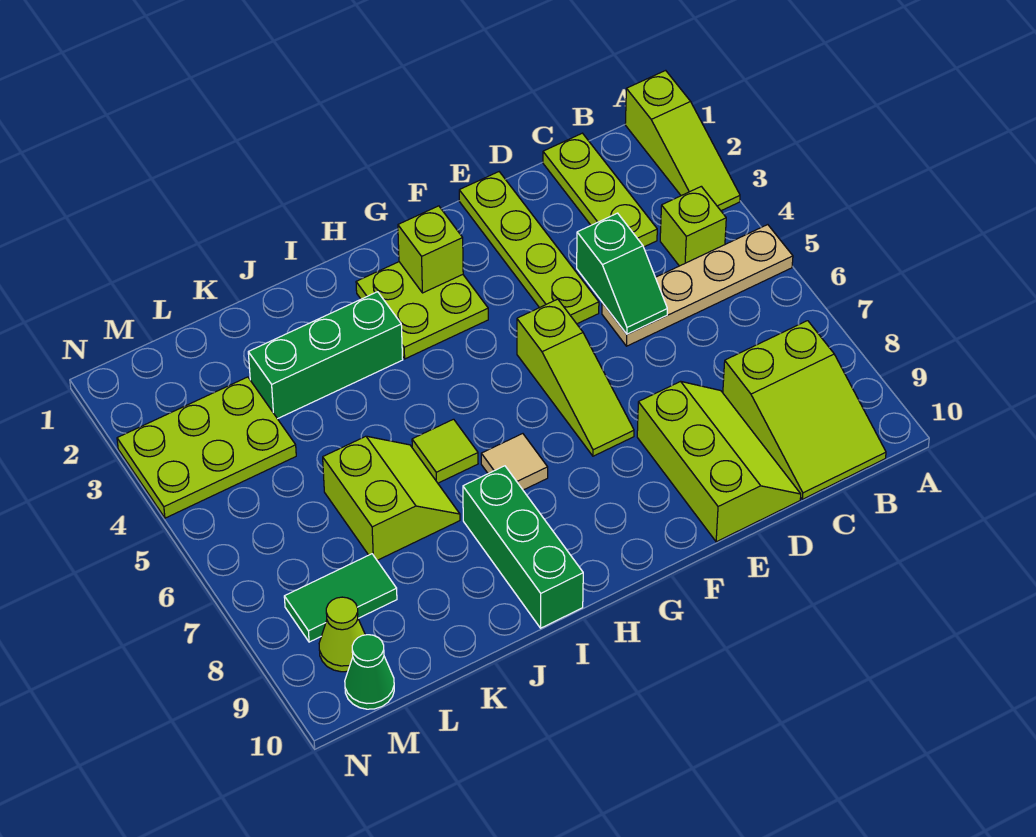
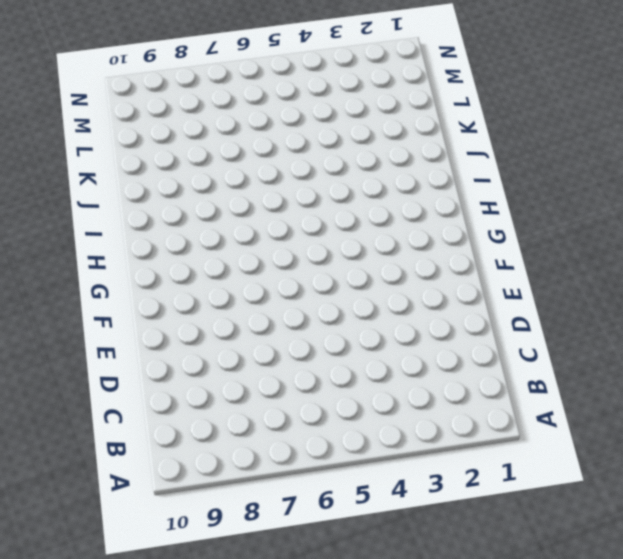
none -> lime 1x3 slope [625,70,740,211]
none -> tan 1x4 plate [602,225,793,346]
none -> lime 1x1 brick [660,186,726,266]

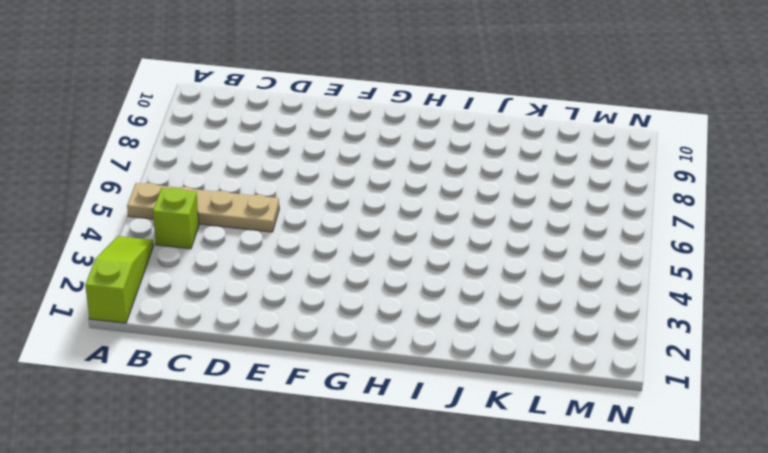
none -> lime 2x3 slope [723,321,886,499]
none -> lime 1x3 plate [543,133,657,247]
none -> lime 2x3 slope [637,381,801,542]

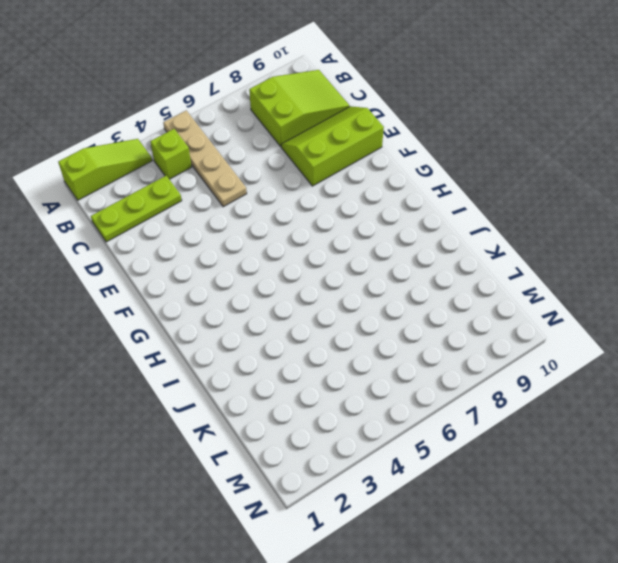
none -> lime 1x4 plate [459,172,599,324]
none -> lime 1x3 slope [517,299,634,456]
none -> lime 2x2 plate [356,262,488,359]

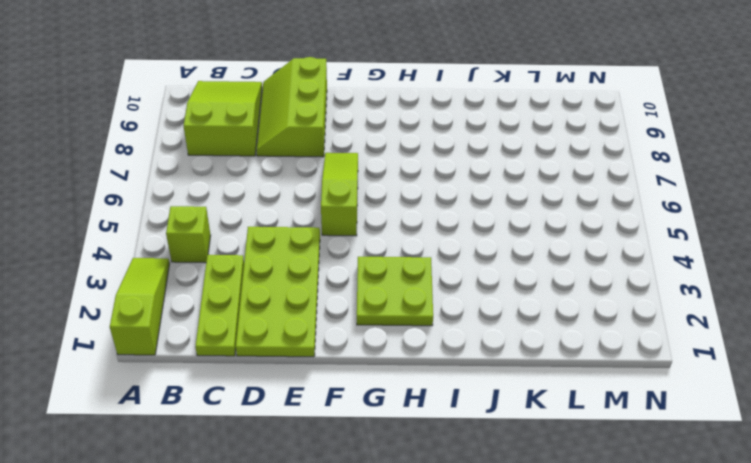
lime 2x4 plate [236,227,320,357] -> lime 1x4 plate [459,172,599,324]
none -> tan 1x4 plate [602,225,793,346]
none -> tan 1x1 tile [481,434,548,490]
none -> green 1x3 brick [248,292,403,419]

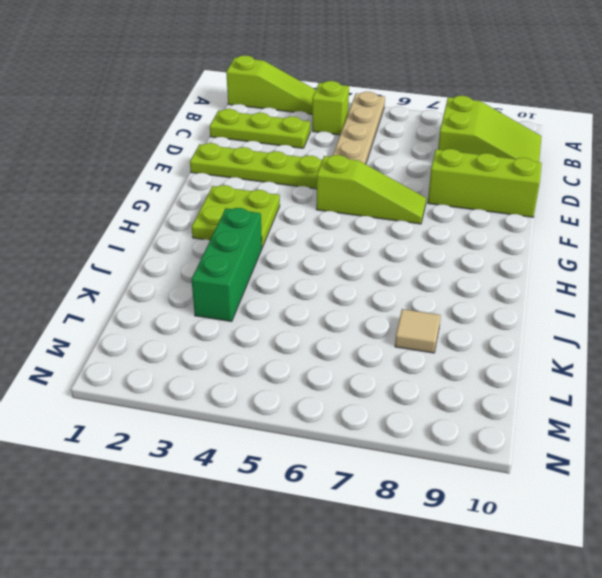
tan 1x1 tile [395,309,441,353] -> tan 1x1 tile moved to [481,434,548,490]
none -> lime 1x1 tile [412,419,478,483]
none -> green 1x3 brick [463,466,583,628]
none -> lime 2x2 slope [323,436,460,560]

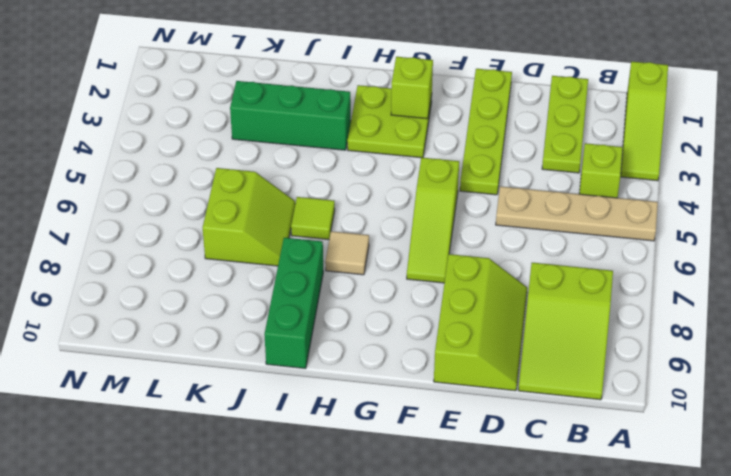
none -> lime 2x3 plate [117,377,296,518]
none -> green 1x2 tile [284,554,397,642]
none -> lime 1x1 cone [319,597,365,672]

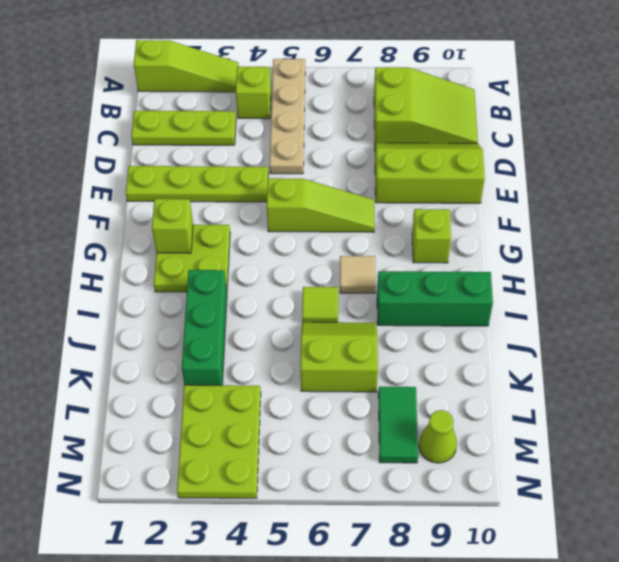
lime 1x1 brick [412,209,451,263] -> none
none -> green 1x1 cone [345,635,394,709]
none -> green 1x2 slope [577,213,667,334]

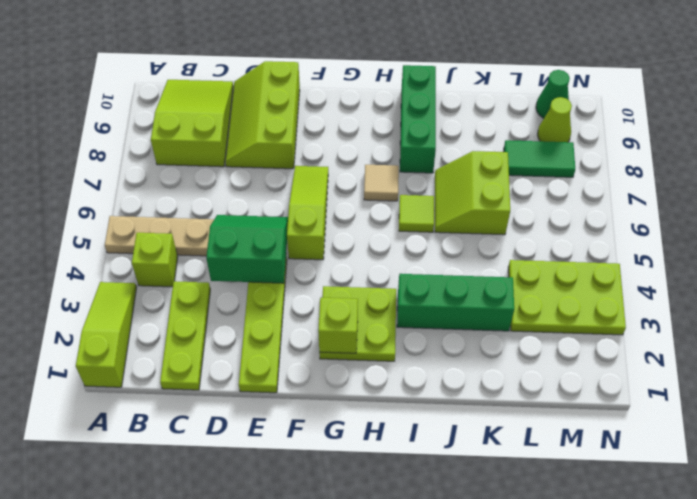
green 2x2 slope [206,215,288,283] -> green 1x2 slope [577,213,667,334]

